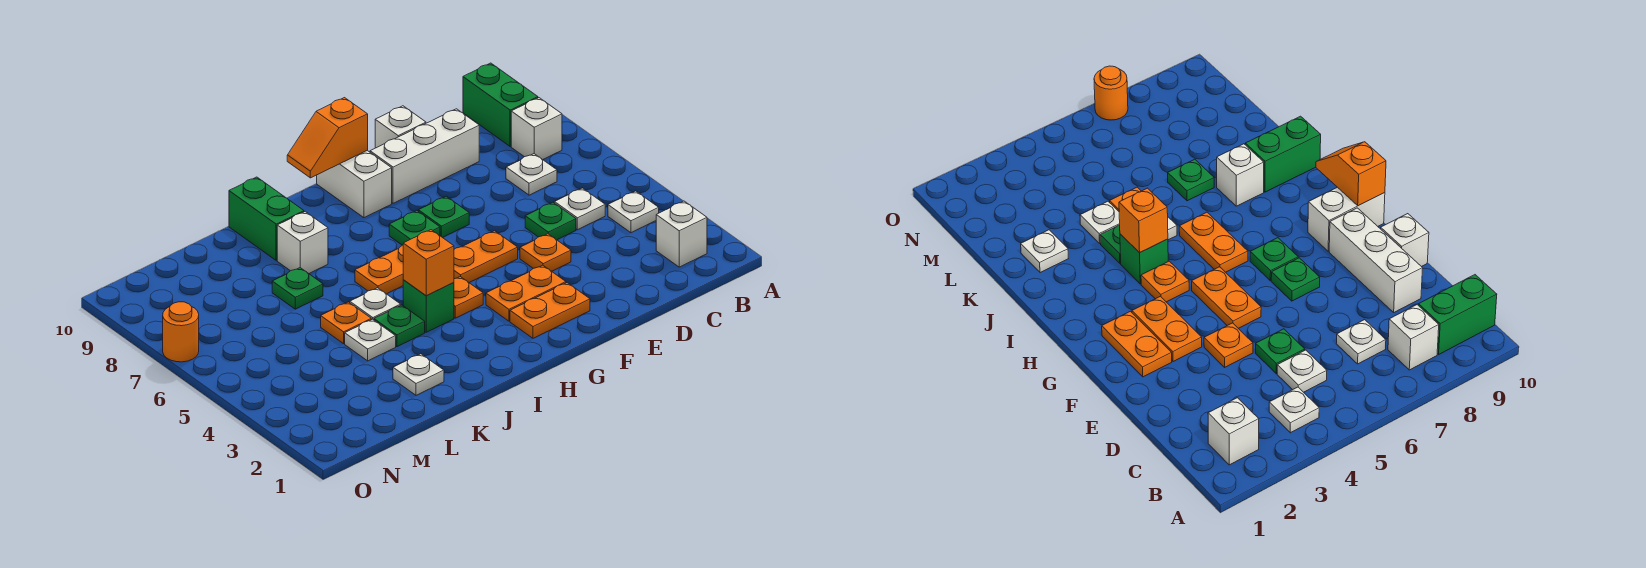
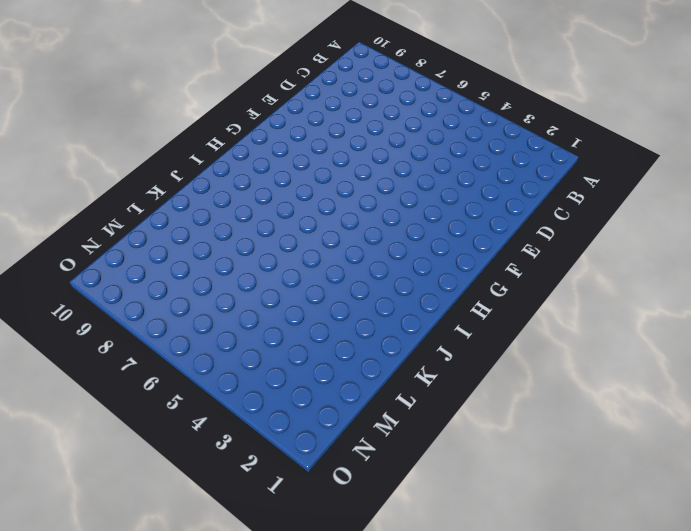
none -> white 1x1 brick [656,201,707,267]
none -> white 1x1 plate [608,191,659,233]
none -> white 1x1 brick [511,98,562,160]
none -> green 1x2 brick [463,63,538,146]

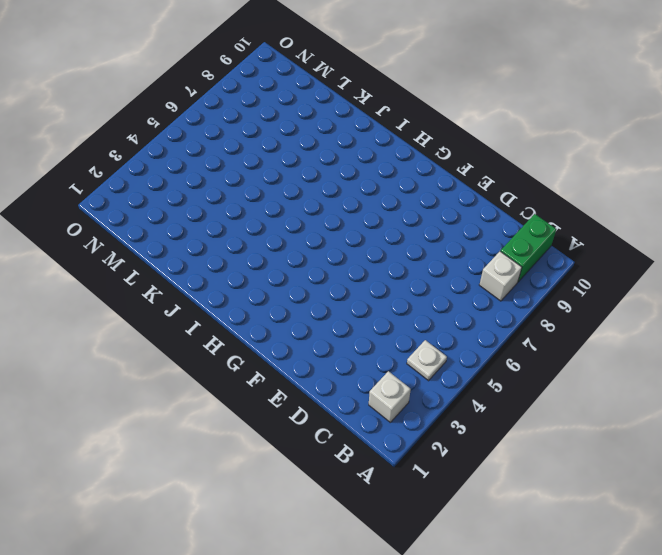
none -> white 1x1 plate [554,188,605,230]
none -> white 1x1 plate [506,154,557,195]
none -> green 1x1 plate [525,202,576,240]
none -> white 1x3 brick [370,109,479,203]

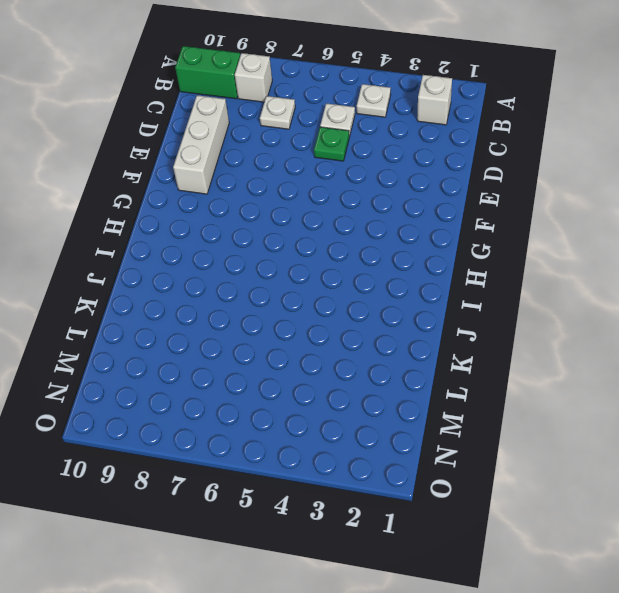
none -> orange 1x1 plate [520,234,571,271]
none -> white 1x1 brick [375,106,426,148]
none -> orange 1x2 plate [510,283,590,338]
none -> orange 1x2 plate [486,265,566,321]

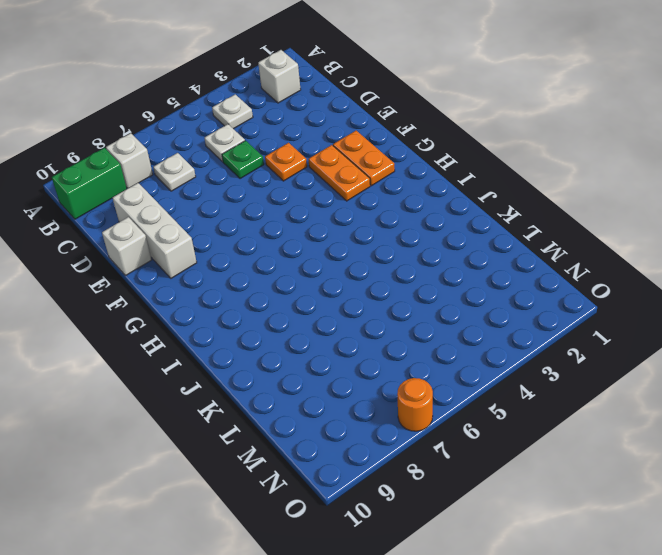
none -> orange 1x2 plate [454,231,518,282]
none -> green 1x1 plate [418,196,469,238]
none -> green 1x1 plate [389,211,440,245]
none -> white 1x2 brick [317,151,392,218]

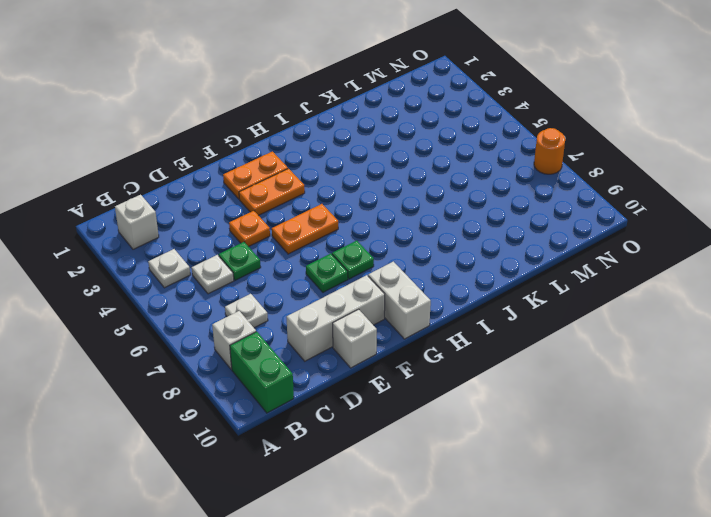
none -> orange 1x1 plate [454,277,483,318]
none -> orange 1x2 plate [355,245,403,294]
none -> green 1x1 brick [403,280,454,332]
none -> green 1x1 plate [374,305,425,347]

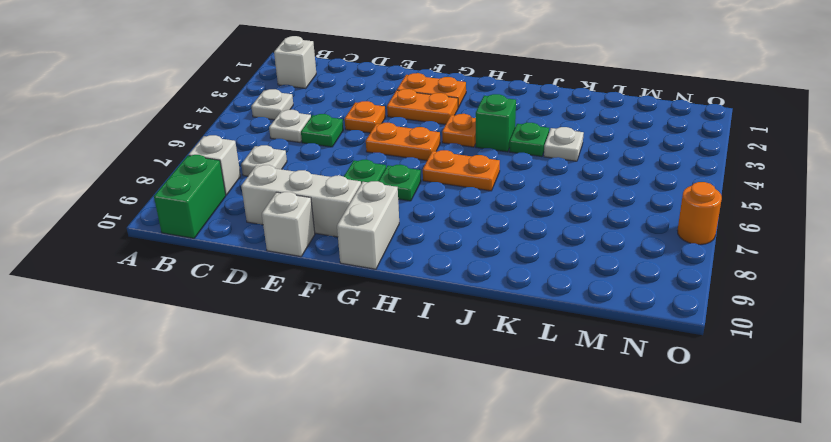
none -> white 1x1 plate [350,288,401,320]
none -> white 1x1 brick [277,212,328,273]
none -> green 1x2 brick [229,177,304,260]
none -> white 1x1 plate [393,354,444,395]

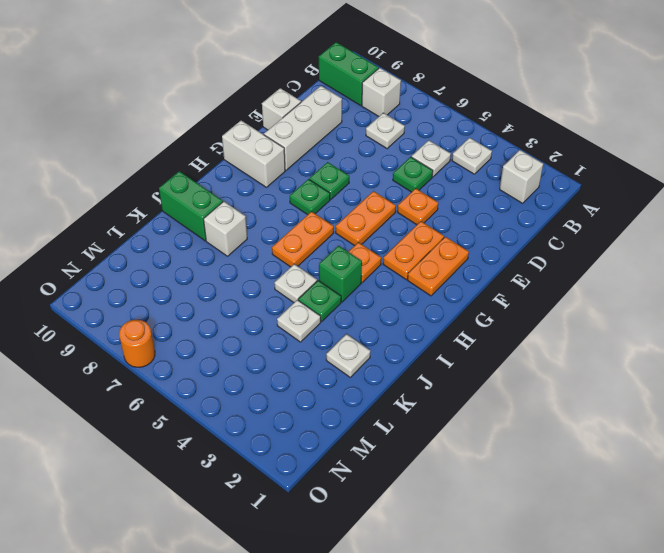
none -> orange 1x1 plate [321,302,371,344]
none -> green 1x1 plate [272,268,323,309]
none -> orange 1x2 slope [287,98,368,178]
none -> orange 1x1 brick [403,230,454,296]

